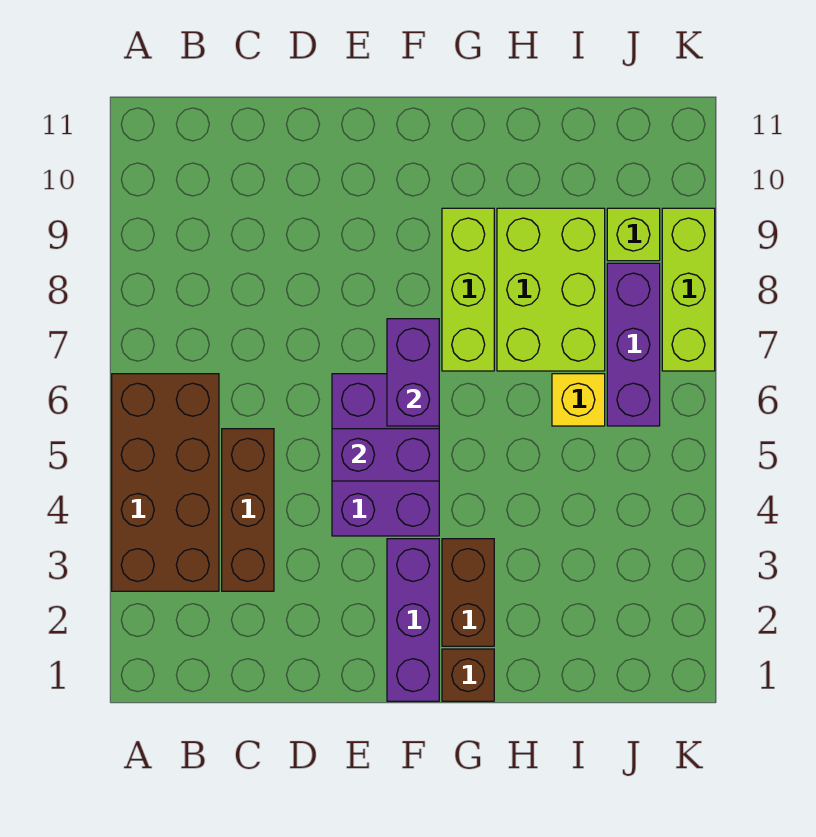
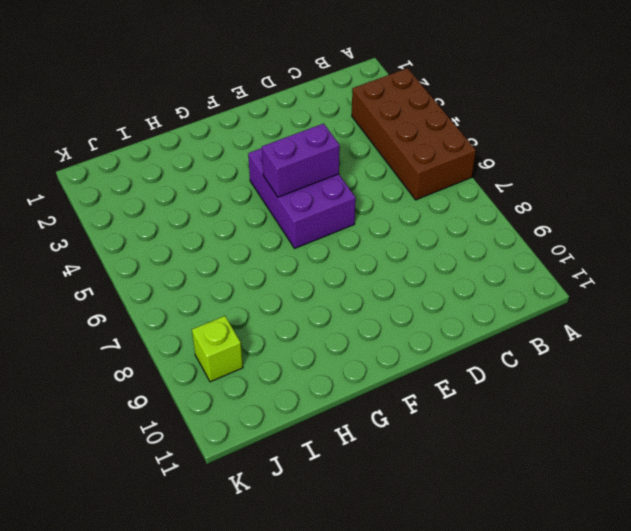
none -> brown 1x3 brick [222,429,274,591]
none -> purple 1x3 brick [387,539,439,701]
none -> brown 1x1 brick [442,649,494,701]

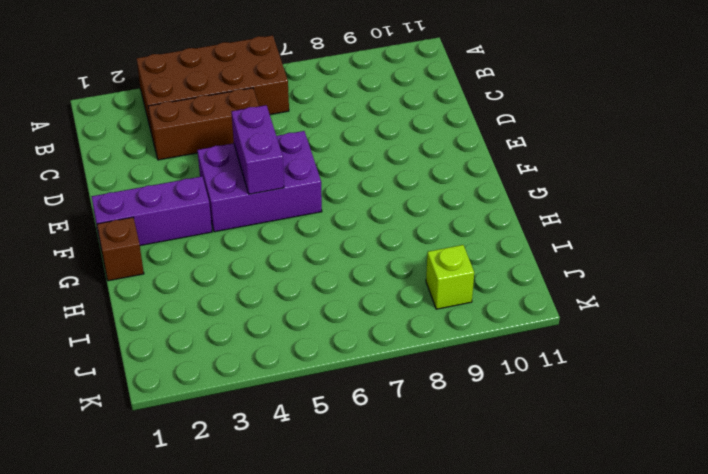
none -> brown 1x2 brick [442,539,494,646]
none -> lime 1x3 brick [442,208,494,371]
none -> lime 2x3 brick [497,208,605,371]

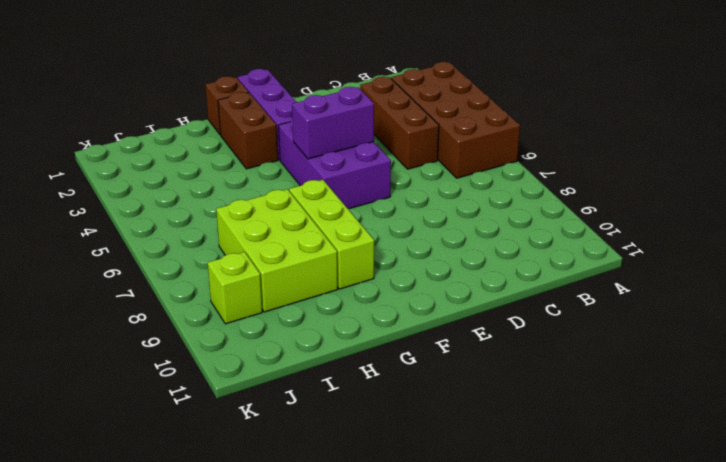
none -> yellow 1x1 brick [552,374,605,426]
none -> purple 1x3 brick [607,263,660,426]
none -> lime 1x3 brick [662,208,715,371]

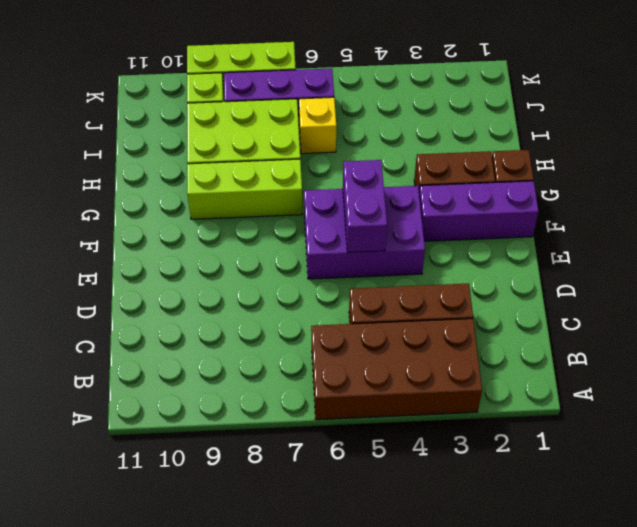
none -> purple 1x2 brick [387,319,439,426]

